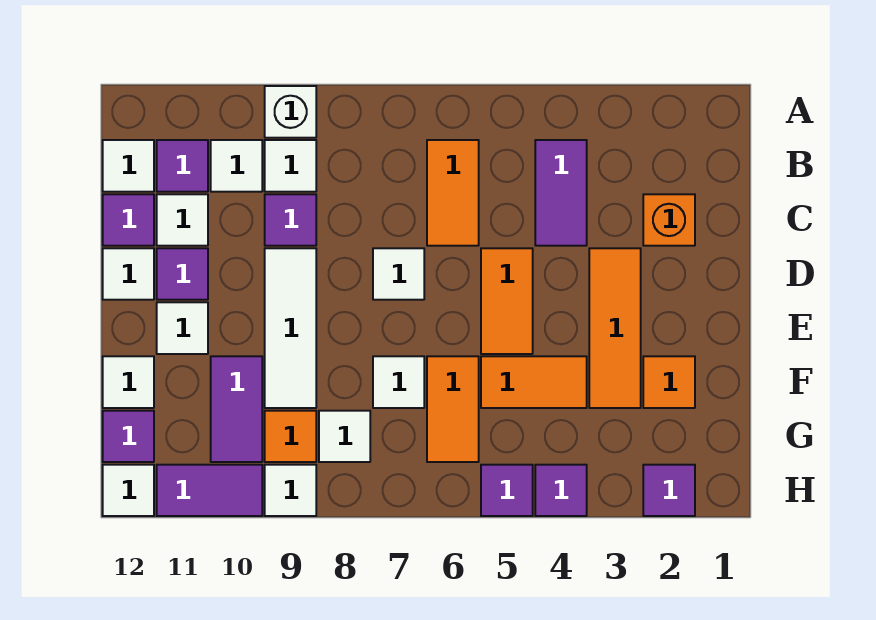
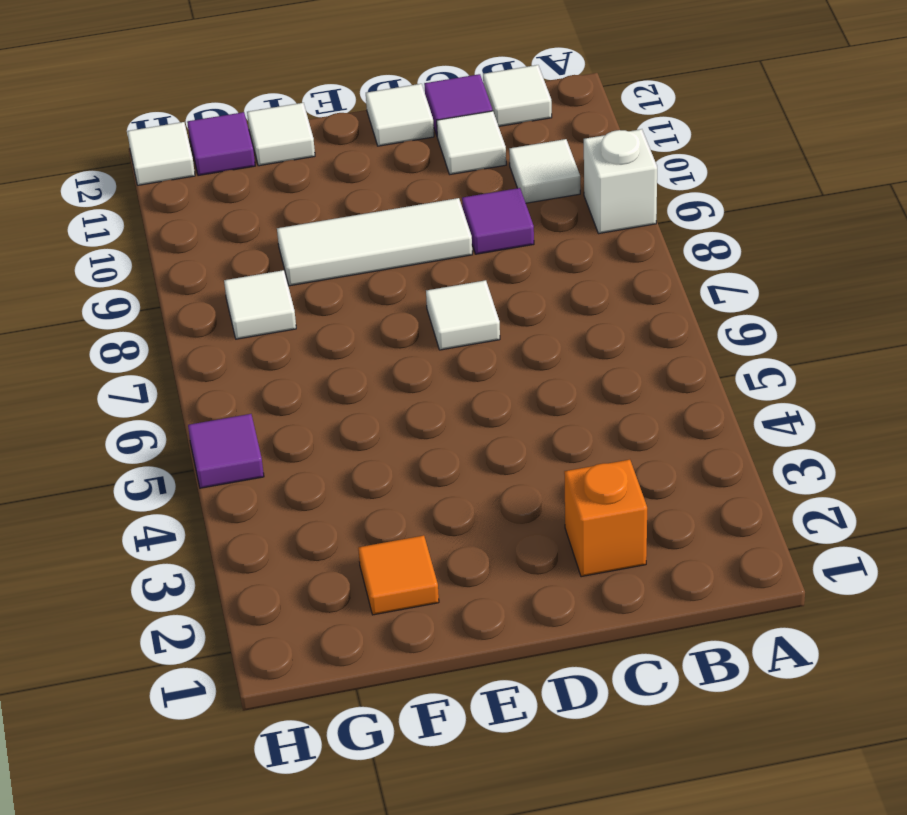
none -> purple 1x2 tile [535,140,587,246]
none -> orange 1x2 tile [427,140,479,246]
none -> white 1x1 tile [265,140,316,192]
none -> purple 1x1 tile [157,140,208,192]

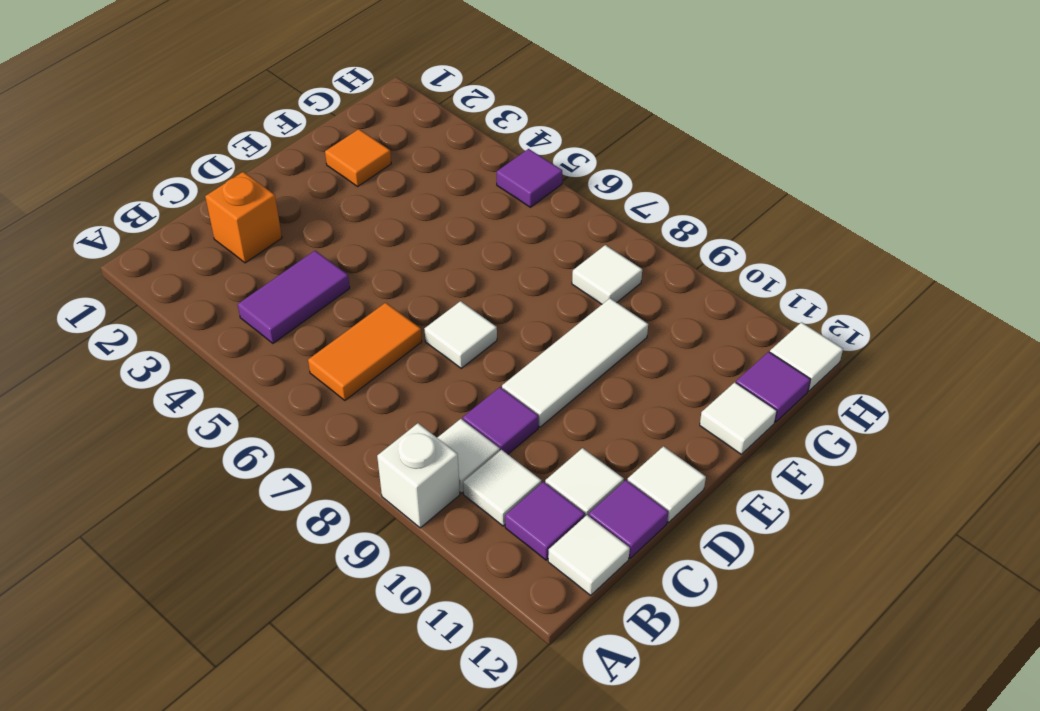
none -> orange 1x3 tile [589,248,641,408]
none -> orange 1x2 tile [481,248,533,354]
none -> purple 1x1 tile [157,248,208,300]
none -> white 1x1 tile [157,302,208,354]

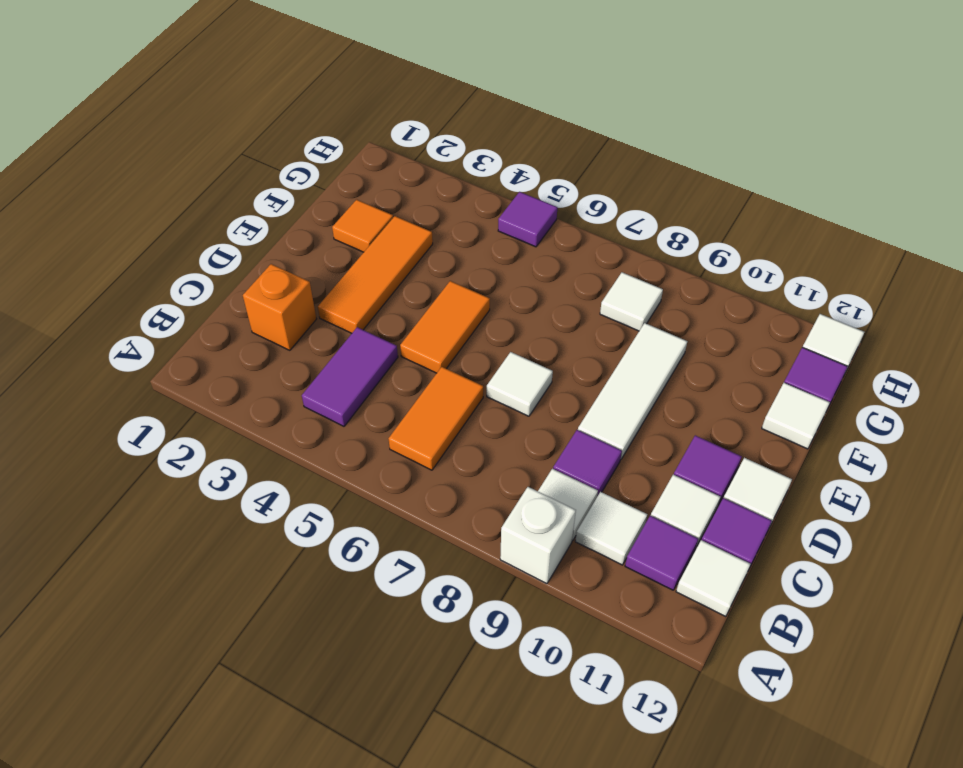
none -> white 1x1 tile [157,302,208,354]
none -> orange 1x2 tile [481,356,587,408]
none -> orange 1x2 tile [427,356,479,462]
none -> white 1x1 tile [373,356,424,408]

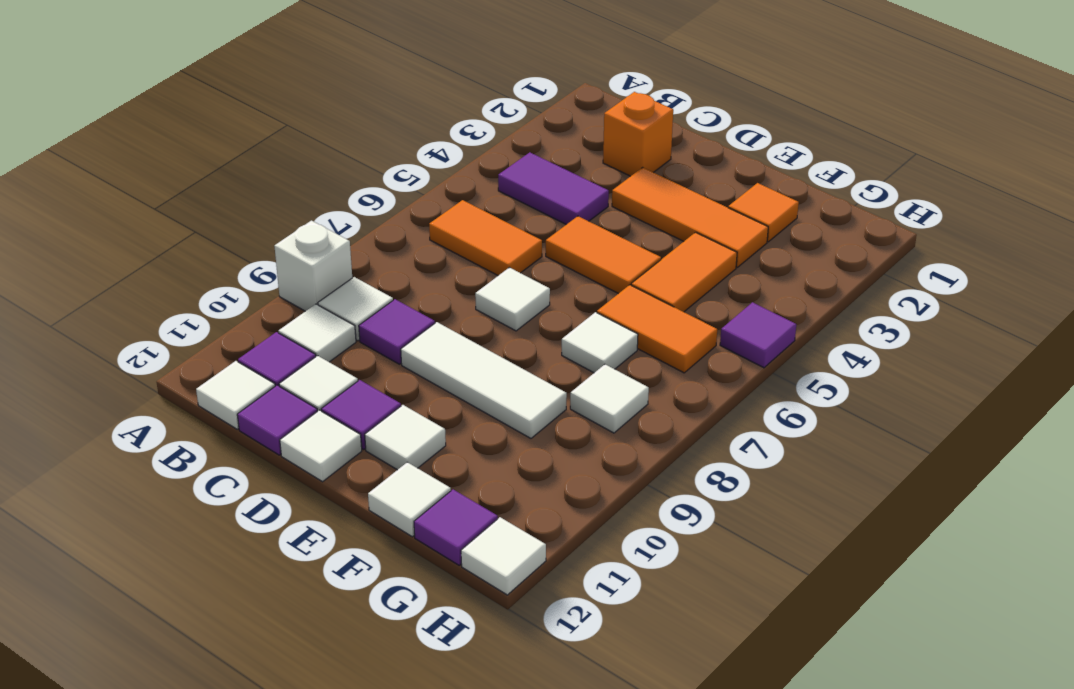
none -> purple 1x2 tile [211,356,262,462]
none -> orange 1x1 tile [265,411,316,462]
none -> purple 1x1 tile [643,465,695,516]
none -> purple 1x1 tile [535,465,587,516]

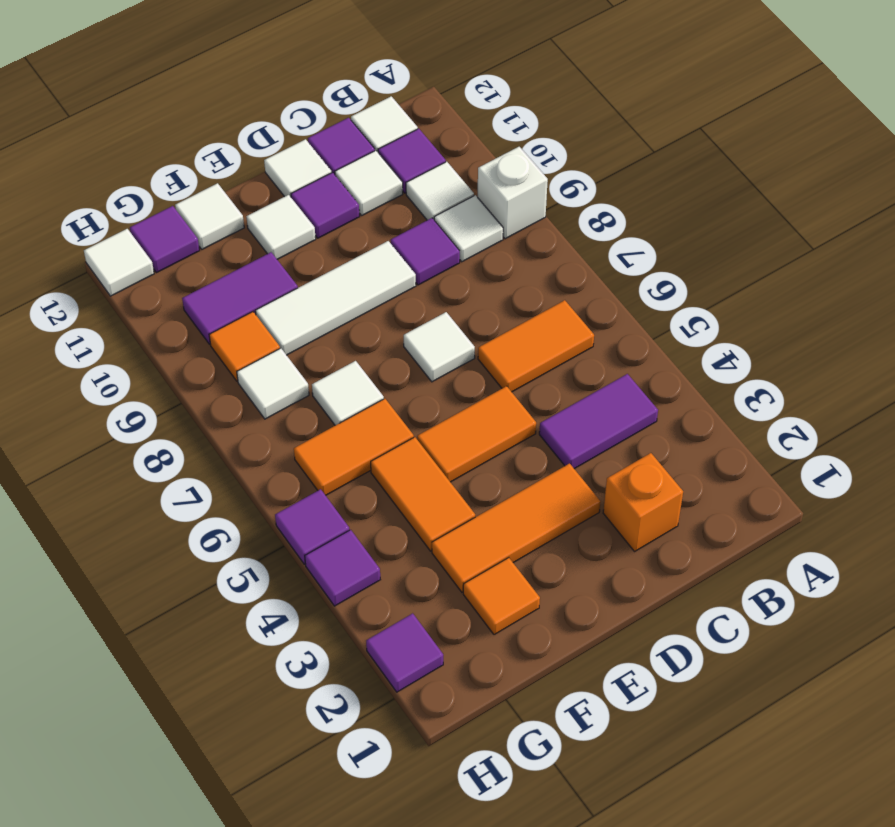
none -> white 1x1 tile [265,465,316,516]
none -> purple 1x2 tile [157,465,262,516]

